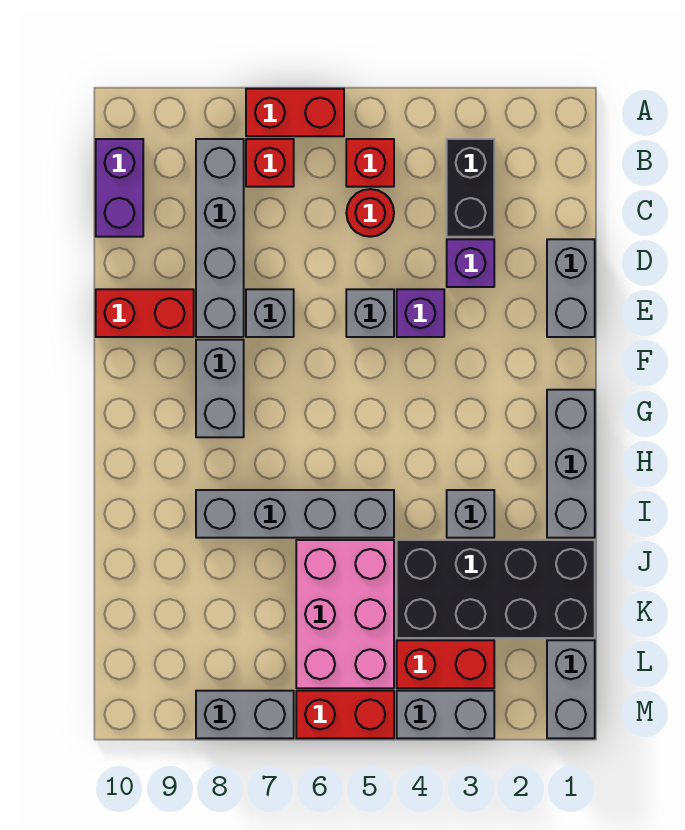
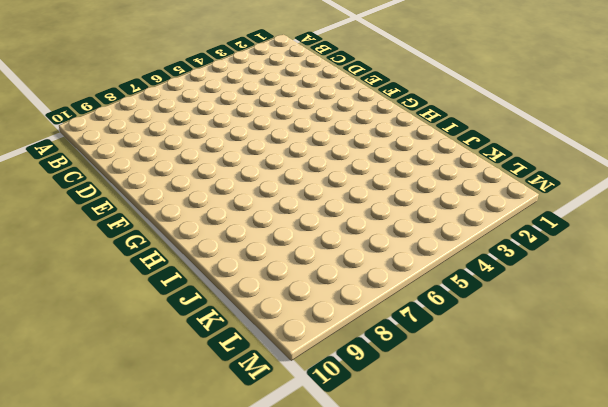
none -> red 1x2 brick [246,89,344,136]
none -> black 1x2 brick [447,139,494,237]
none -> red 1x1 brick [346,139,394,187]

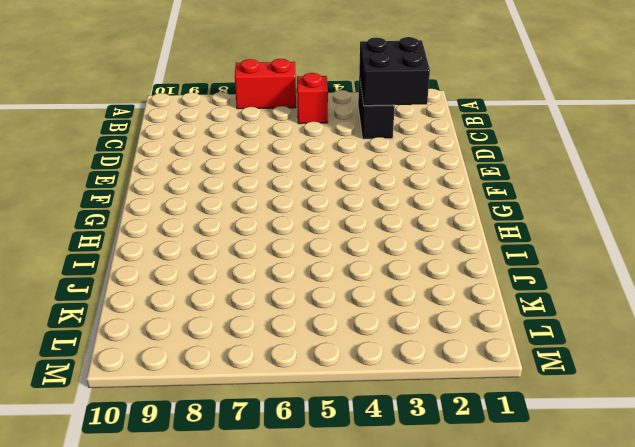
black 2x2 brick [359,37,430,106] -> none
none -> red 1x1 brick [246,139,294,187]
none -> grey 1x4 brick [196,139,244,337]
none -> purple 1x2 brick [96,139,143,237]

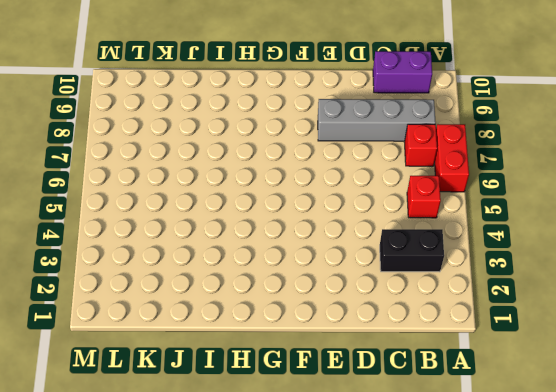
none -> red 1x1 round brick [346,189,394,237]
none -> grey 1x2 brick [547,239,595,337]
none -> purple 1x1 brick [447,239,494,287]

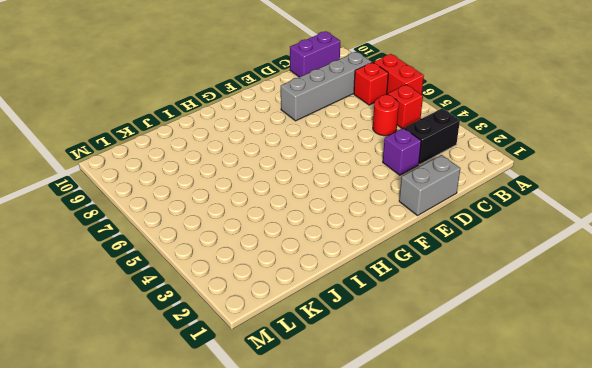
none -> purple 1x1 brick [397,289,444,337]
none -> grey 1x1 brick [346,289,394,337]
none -> grey 1x1 brick [246,289,294,337]

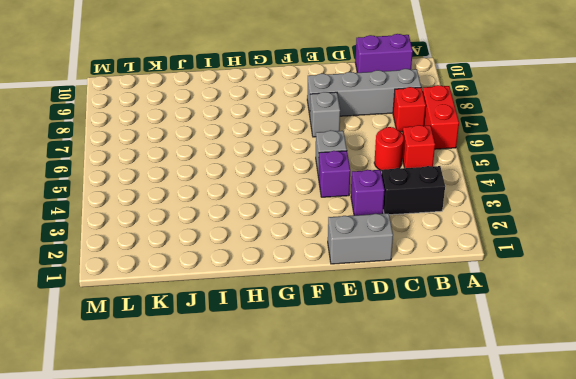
none -> red 1x2 brick [96,289,194,337]
none -> grey 1x2 brick [196,340,244,437]
none -> grey 1x3 brick [547,390,595,538]

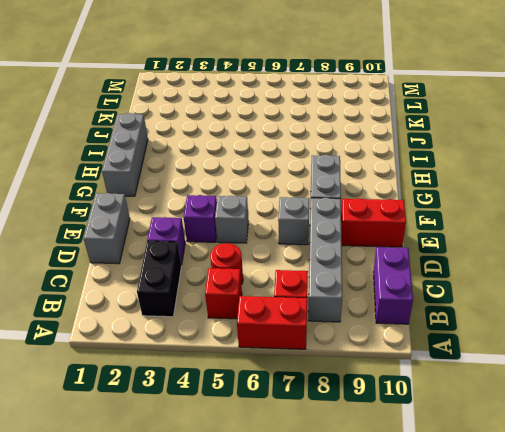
none -> grey 1x1 brick [447,490,494,538]
none -> grey 1x4 brick [196,490,394,538]
none -> black 2x4 brick [397,540,595,638]

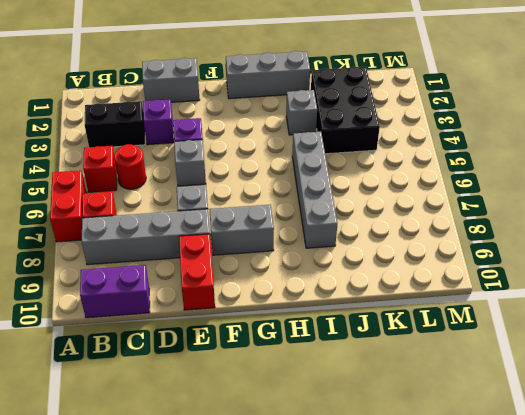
black 2x3 brick [311,67,380,154] -> black 2x4 brick [397,540,595,638]
none -> pink 2x3 brick [296,540,394,688]
none -> grey 1x2 brick [547,640,595,738]
none -> red 1x2 brick [397,640,494,688]

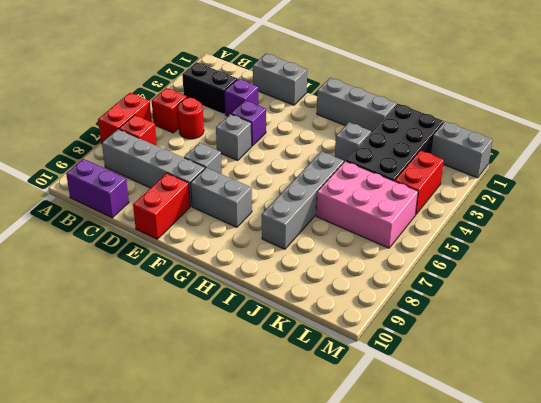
none -> grey 1x2 brick [397,691,494,738]
none -> red 1x2 brick [296,691,394,738]
none -> grey 1x2 brick [196,691,294,738]

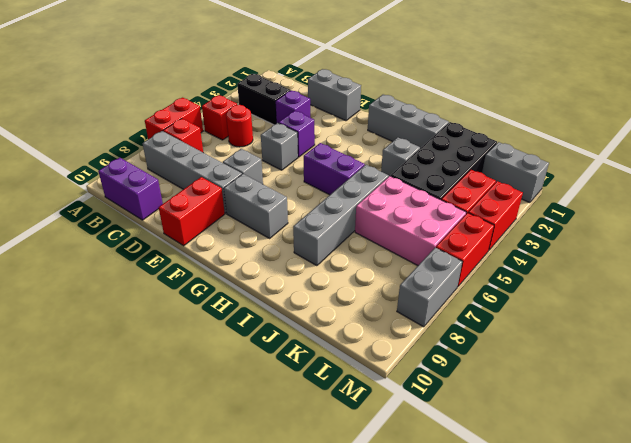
purple 1x2 brick [304,143,365,195] -> none
red 1x2 brick [468,181,523,250] -> grey 1x2 brick [397,691,494,738]

